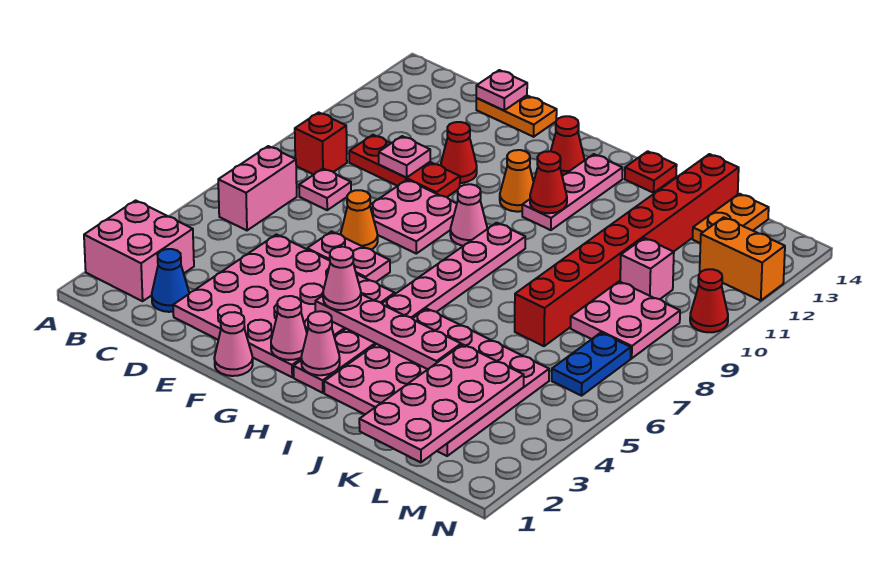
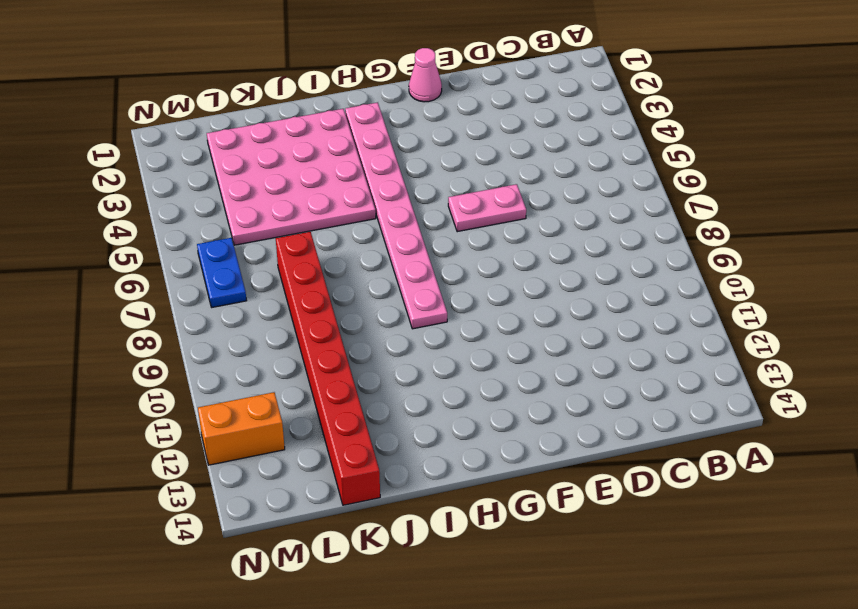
none -> pink 2x2 brick [84,200,194,301]
none -> pink 1x2 brick [218,146,297,230]
none -> red 1x1 brick [295,112,347,174]
none -> blue 1x1 cone [152,249,189,312]

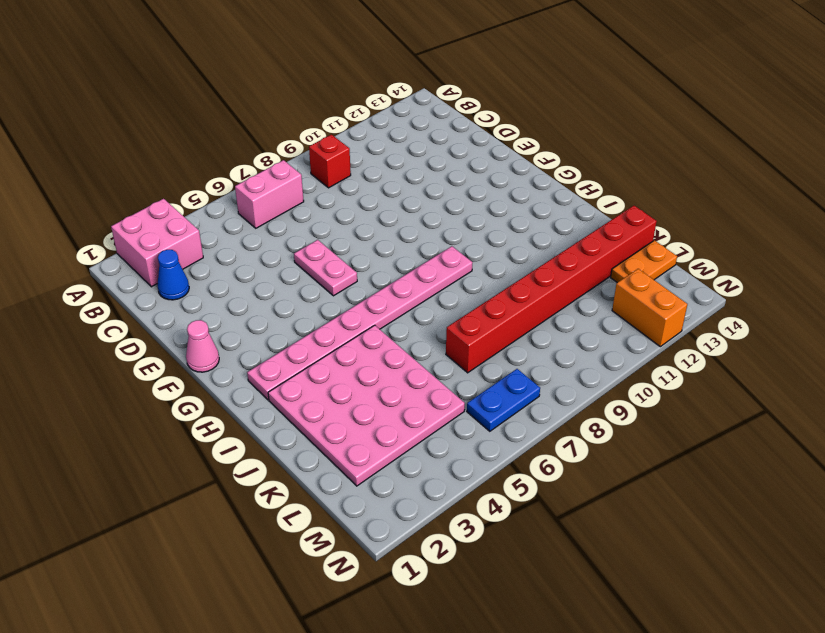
none -> pink 1x1 plate [299,169,351,210]
none -> red 1x3 plate [349,135,460,197]
none -> pink 4x4 plate [173,235,395,377]
none -> orange 1x2 plate [476,95,557,137]

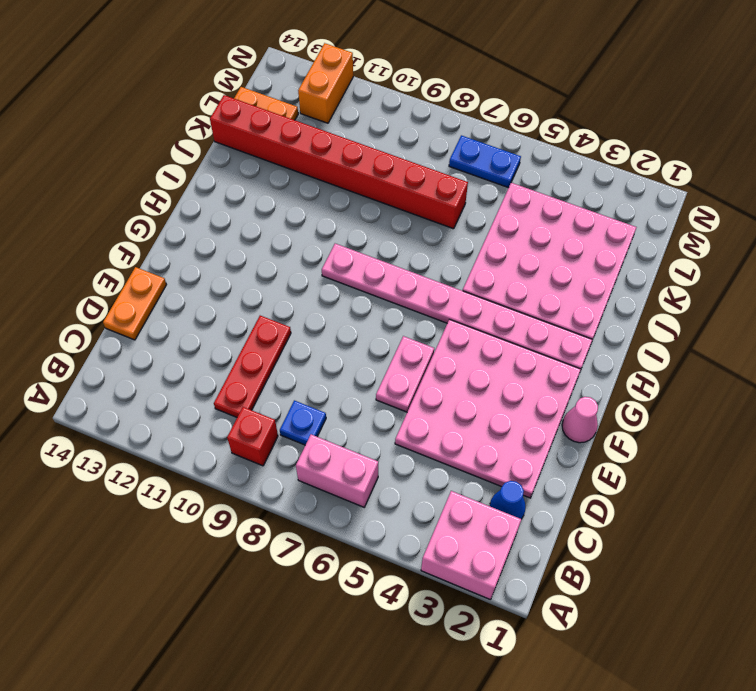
blue 1x1 plate [280,400,326,445] -> pink 1x1 plate [299,169,351,210]
none -> orange 1x1 cone [341,190,378,249]
none -> pink 2x2 plate [370,180,457,254]
none -> red 1x1 cone [441,122,477,183]
none -> pink 1x1 cone [450,184,487,246]

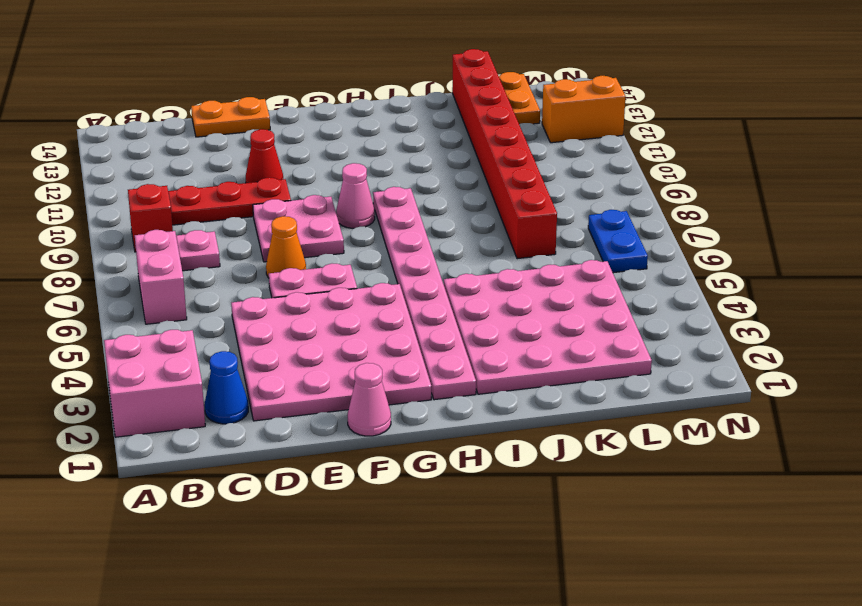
none -> orange 1x1 cone [500,150,534,212]
none -> red 1x1 cone [551,116,585,176]
none -> pink 1x3 plate [522,154,622,230]
none -> red 1x1 plate [625,151,677,193]

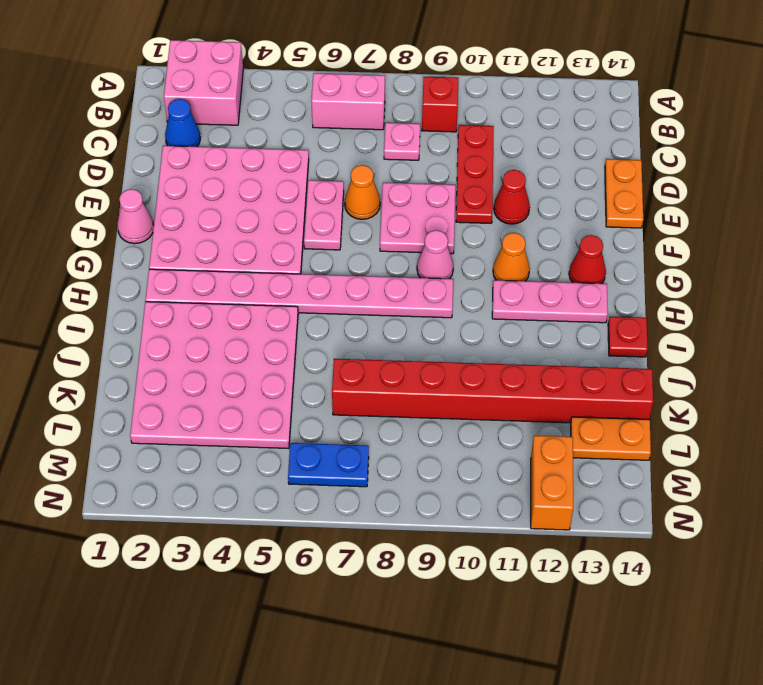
none -> pink 2x2 plate [571,281,680,358]
none -> pink 1x1 brick [620,238,674,299]
none -> red 1x1 cone [690,269,728,332]
none -> pink 1x1 plate [379,136,430,178]

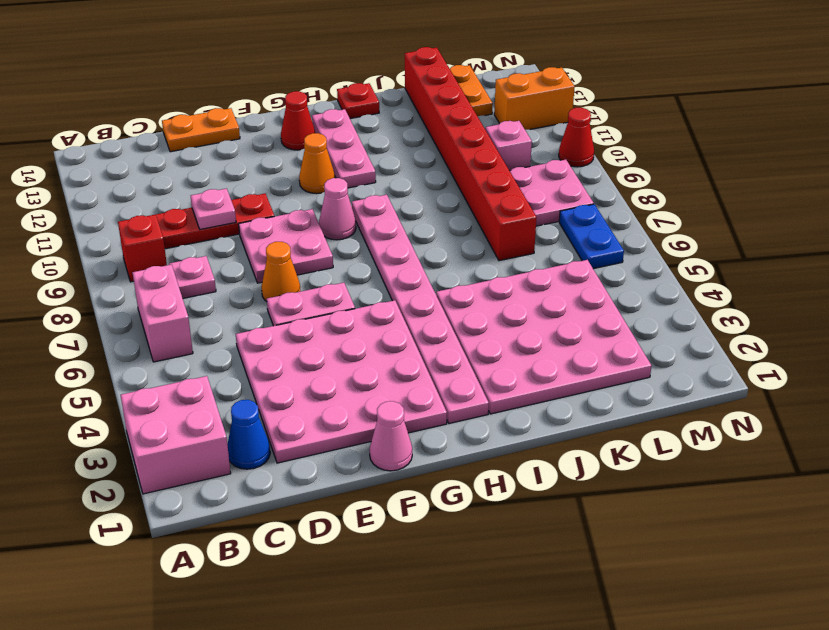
none -> red 1x1 cone [441,122,477,183]
none -> pink 1x1 plate [476,70,527,110]
none -> pink 1x1 cone [271,296,307,360]
none -> pink 1x4 plate [315,294,461,369]

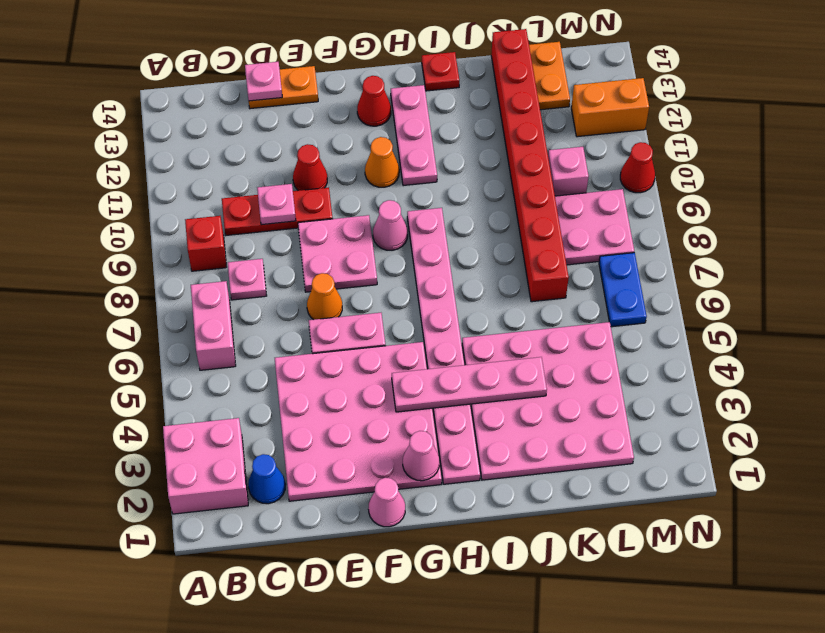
none -> pink 1x1 cone [301,311,340,375]
none -> red 1x1 cone [530,151,567,213]
none -> pink 2x4 plate [359,344,524,462]
none -> pink 1x1 cone [323,247,361,310]

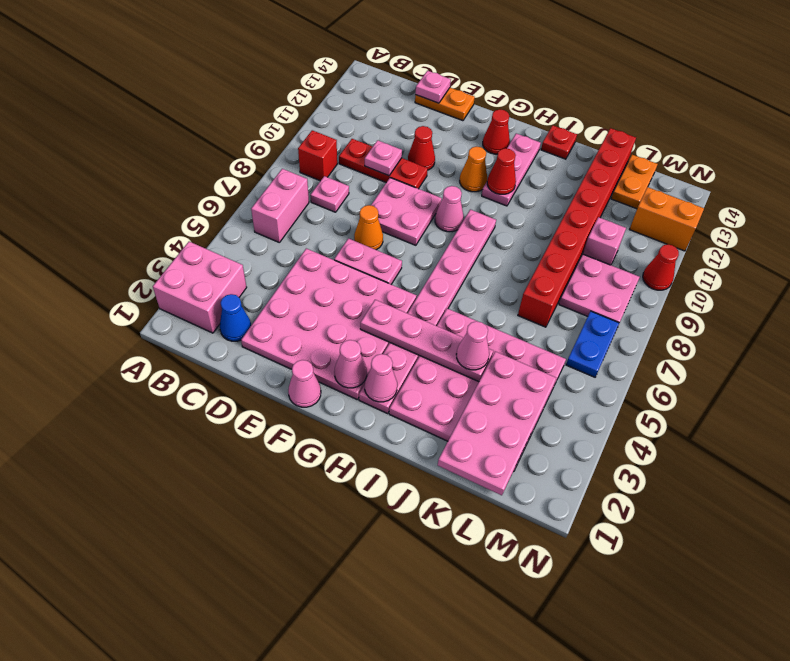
pink 1x1 cone [456,321,489,370] -> pink 1x1 cone moved to [323,247,361,310]

